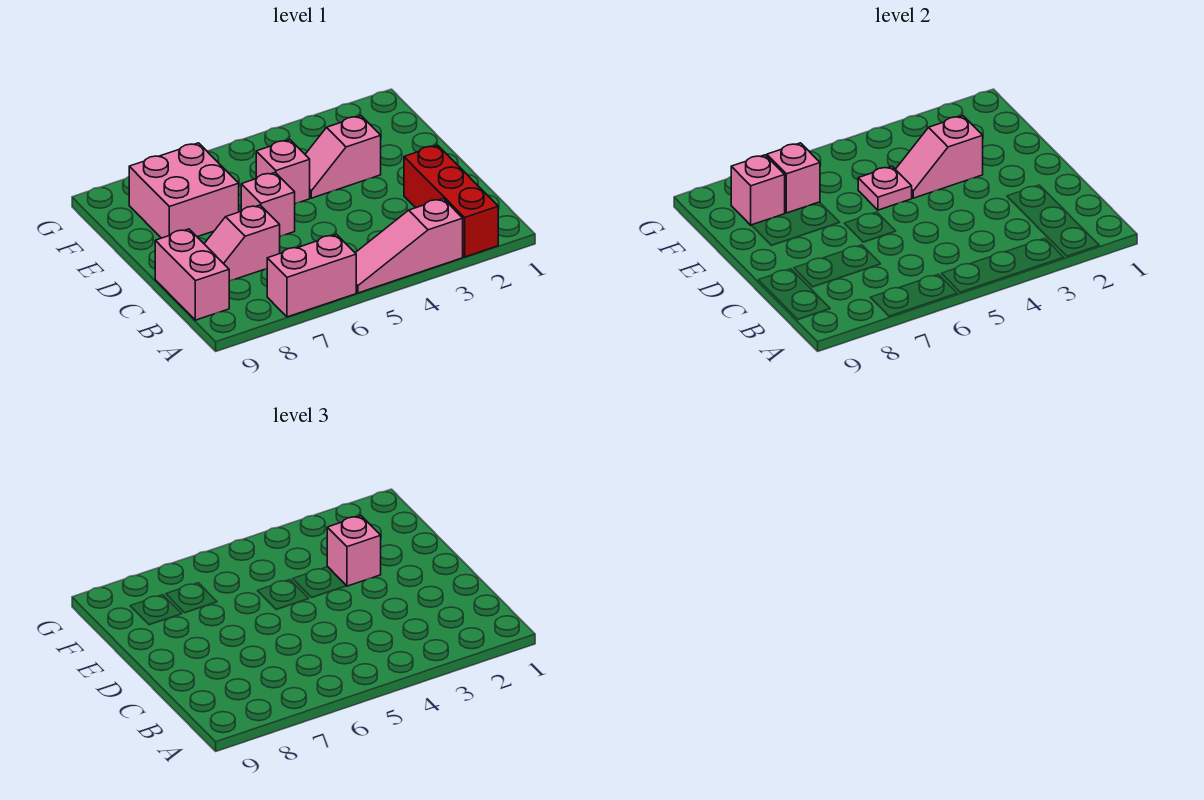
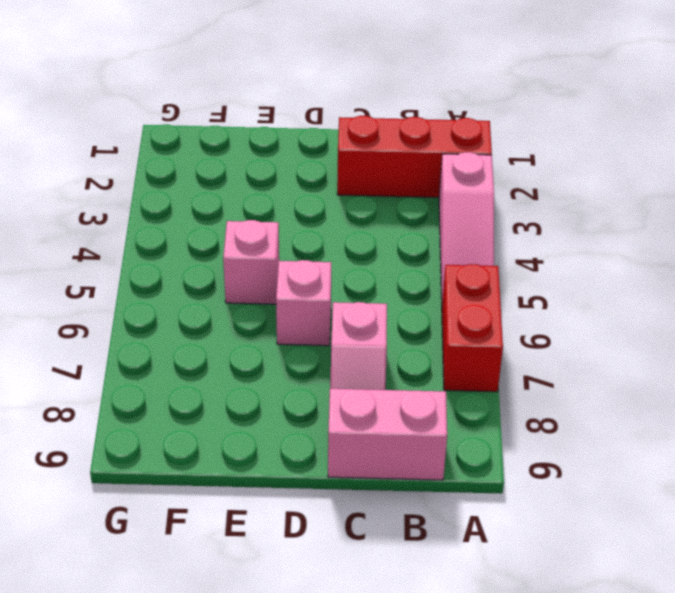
red 1x2 brick [442,264,503,392] -> pink 1x2 brick [267,234,356,317]
none -> pink 1x2 slope [305,116,381,198]
none -> pink 2x2 brick [129,143,239,238]
none -> pink 1x2 slope [895,116,983,198]

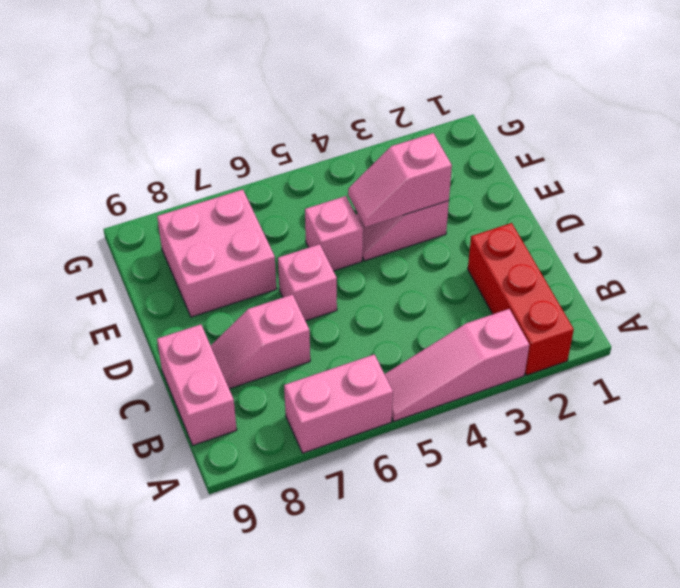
none -> pink 1x1 plate [858,166,912,210]
none -> pink 1x1 brick [767,143,820,213]
none -> pink 1x1 brick [731,155,785,225]

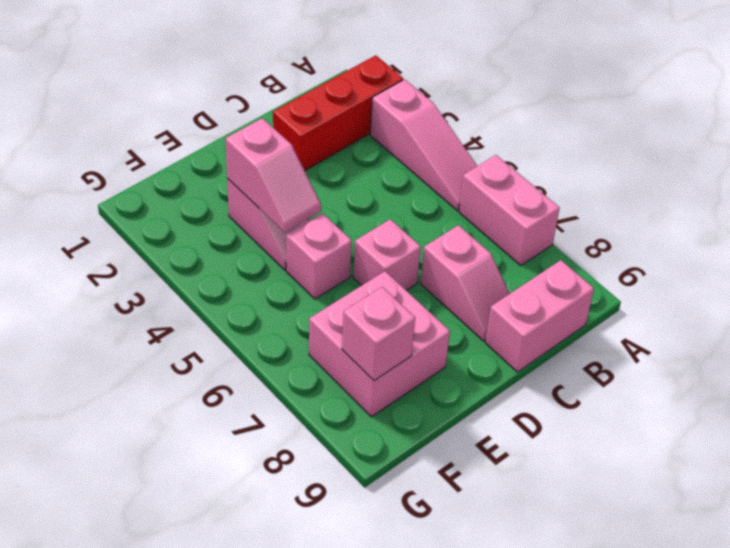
none -> pink 1x1 plate [858,166,912,210]
none -> pink 1x1 brick [767,143,820,213]
none -> pink 1x1 brick [327,516,381,586]

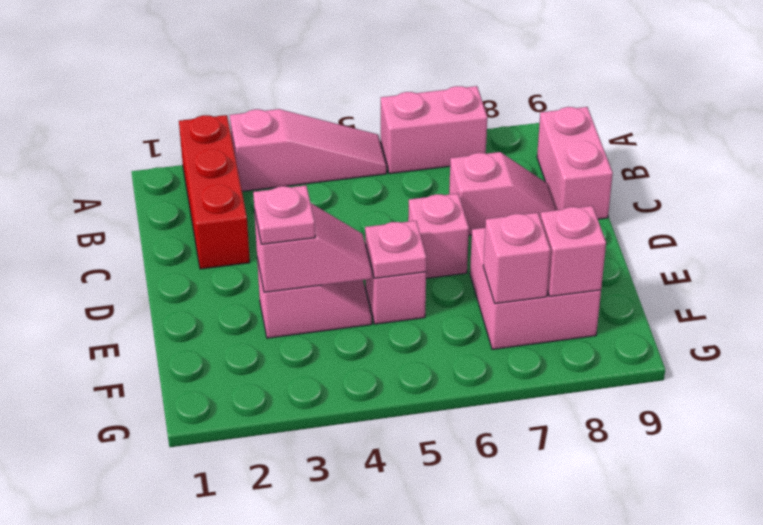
pink 1x1 plate [253,185,315,244] -> pink 1x1 brick [327,516,381,586]

